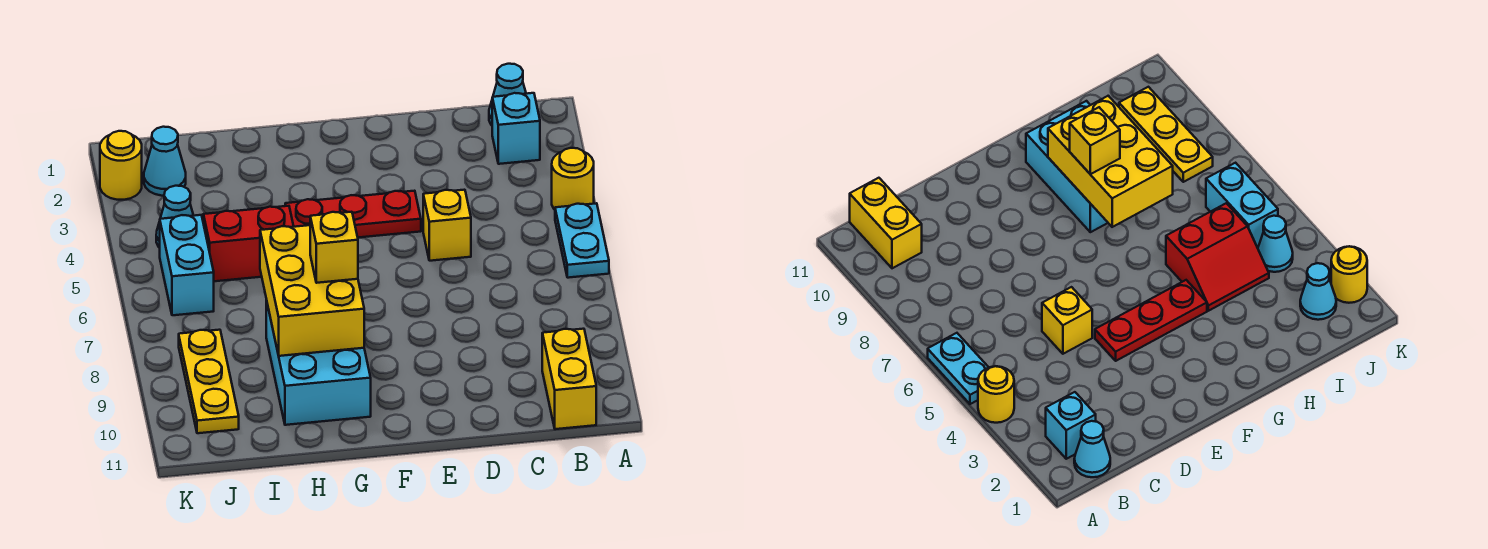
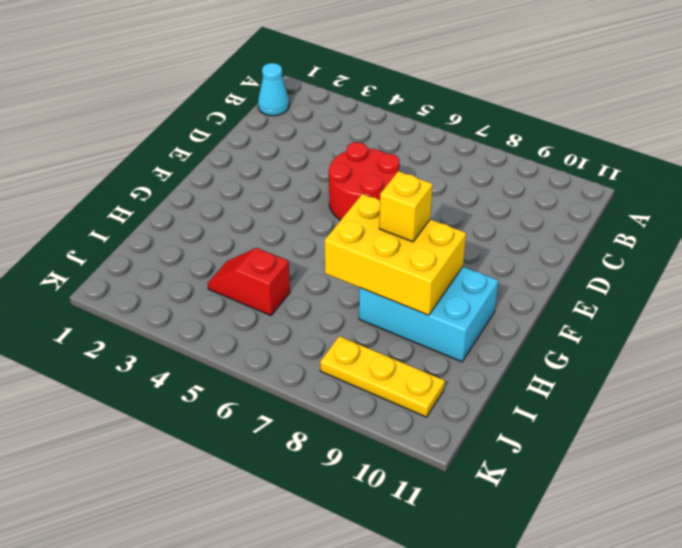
red 2x2 round brick [329,142,400,220] -> yellow 1x1 brick [423,190,471,261]
red 1x2 slope [208,248,290,315] -> red 2x2 slope [202,206,294,281]
none -> yellow 1x1 round brick [552,148,594,210]
none -> cyan 1x2 plate [555,203,609,278]
none -> cyan 1x1 brick [492,93,540,164]

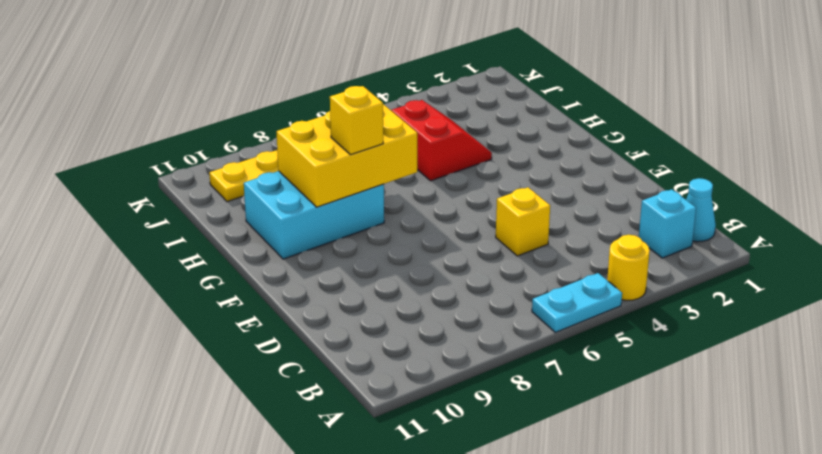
none -> yellow 1x2 brick [542,329,596,429]
none -> red 1x3 plate [285,191,421,238]
none -> cyan 1x1 cone [144,127,186,196]

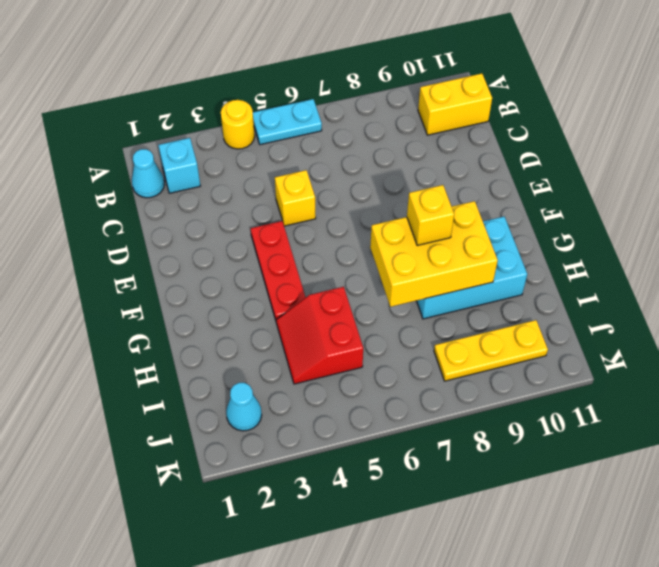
none -> cyan 1x1 cone [156,186,194,248]
none -> cyan 1x2 brick [160,215,214,315]
none -> yellow 1x1 round brick [100,131,142,200]

